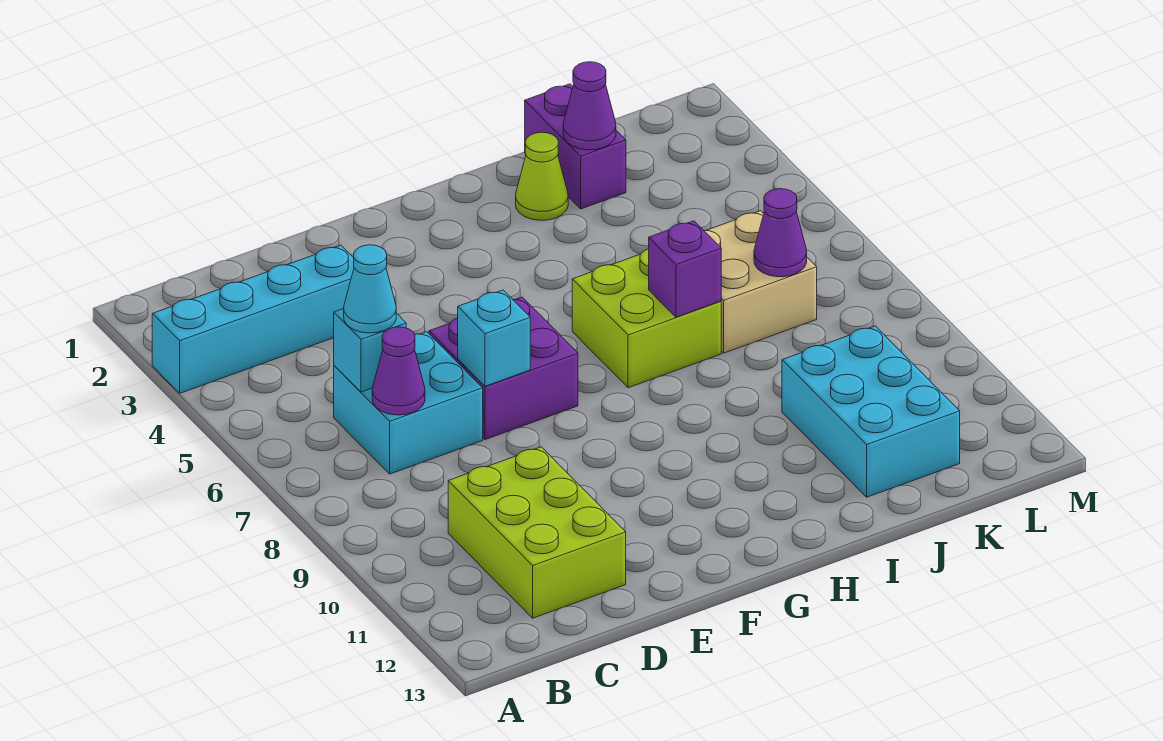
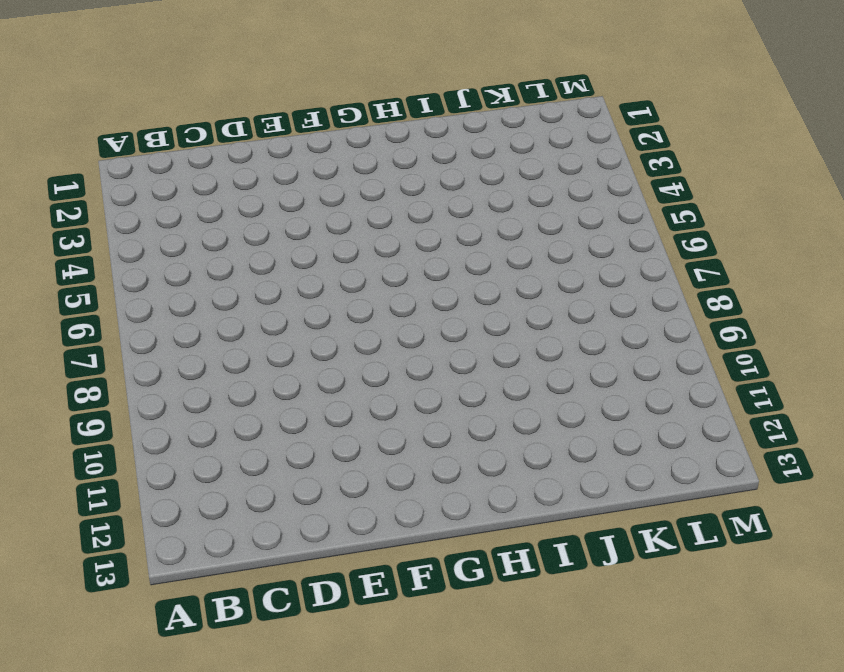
none -> cyan 1x4 brick [152,245,354,393]
none -> cyan 2x2 brick [334,332,483,474]
none -> lime 2x3 brick [448,447,626,618]

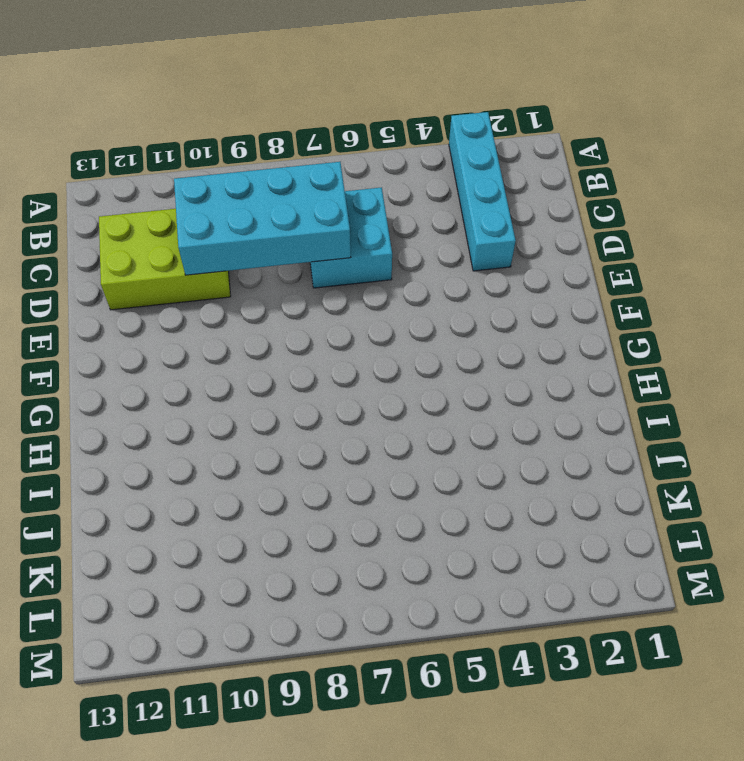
cyan 2x4 brick [174,162,351,275] -> purple 1x1 cone [372,327,425,415]
none -> purple 2x2 brick [429,297,578,440]
none -> lime 2x2 brick [572,249,721,388]
none -> lime 1x1 cone [516,132,568,220]

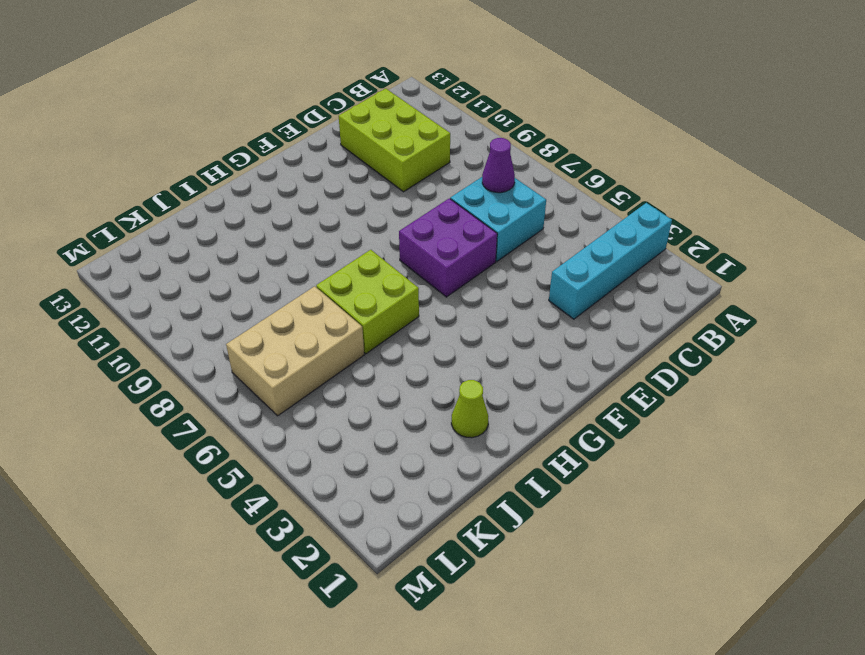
tan 2x3 brick [226,286,364,416] -> tan 2x2 brick [704,211,817,353]
none -> purple 1x2 brick [525,84,626,209]
none -> cyan 2x3 brick [782,326,960,497]
none -> cyan 1x1 brick [334,309,406,392]

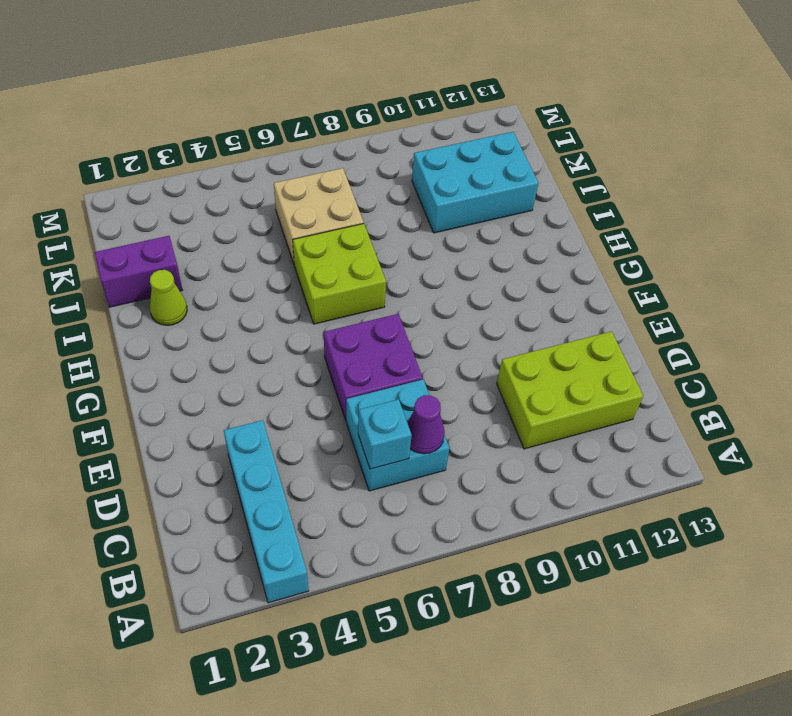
none -> cyan 1x1 brick [458,290,530,386]
none -> purple 1x1 brick [649,221,721,317]
none -> purple 1x1 cone [563,62,616,150]

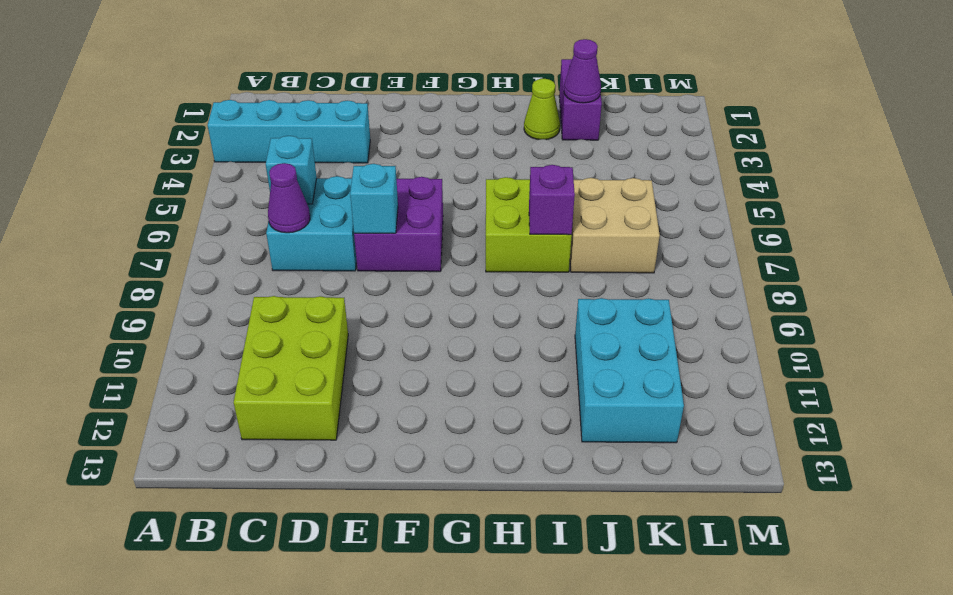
none -> purple 1x1 cone [754,189,807,277]
none -> cyan 1x1 cone [344,245,396,333]

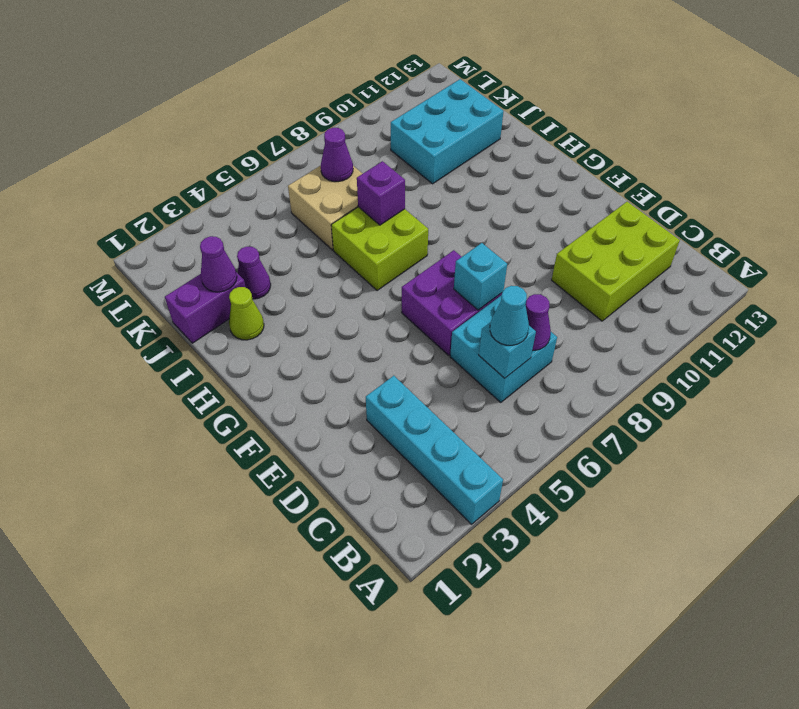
purple 1x1 cone [237,247,271,299] -> none

